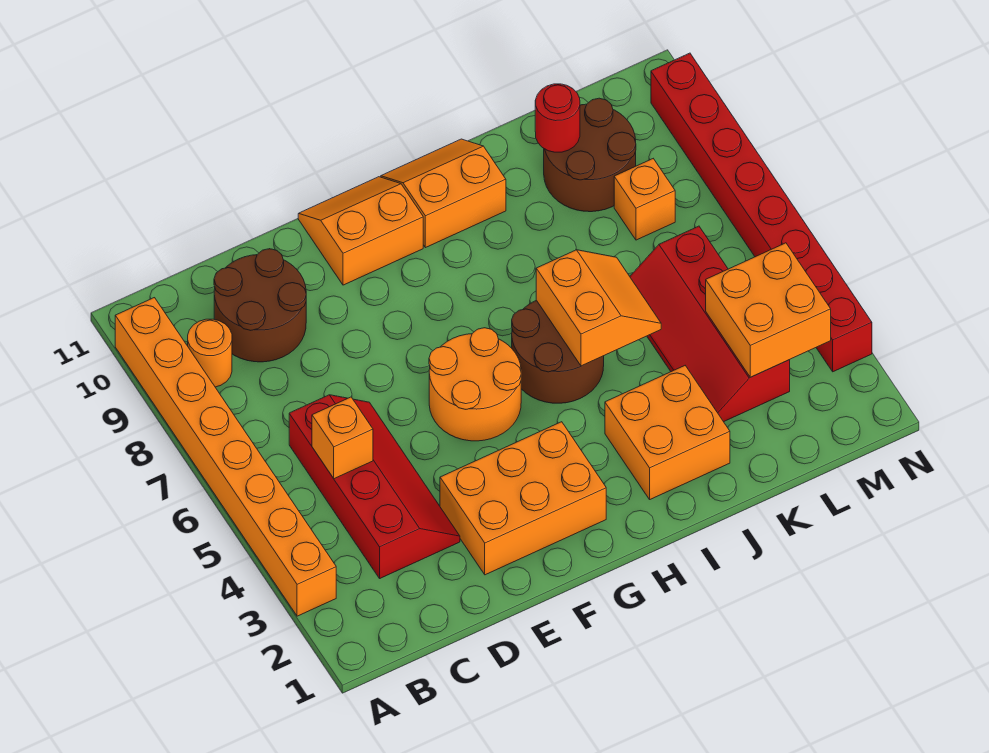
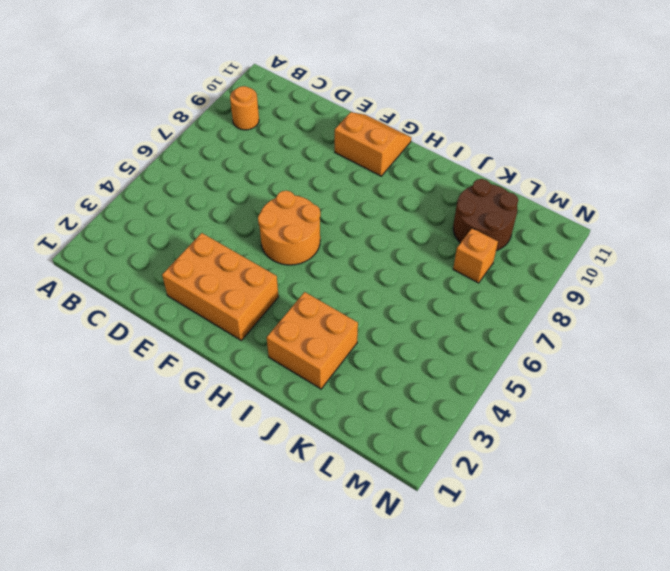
none -> orange 1x8 brick [115,298,336,616]
none -> red 2x4 slope [289,395,460,578]
none -> brown 2x2 round brick [214,249,306,362]

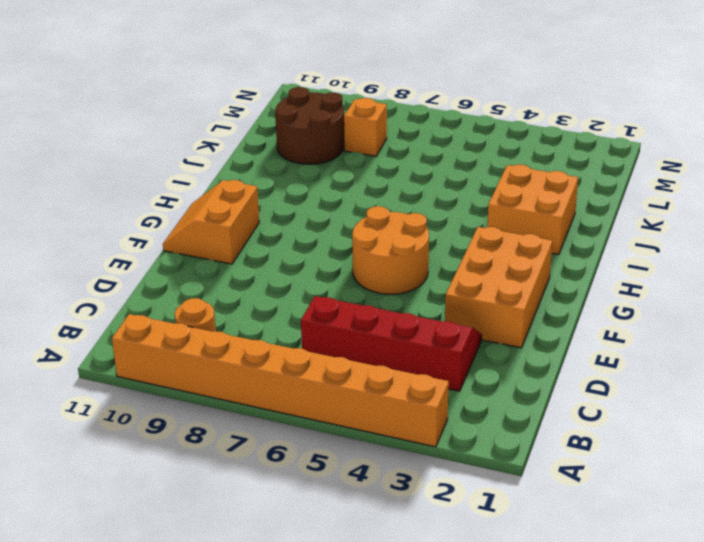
none -> brown 2x2 round brick [214,249,306,362]
none -> brown 2x2 round brick [512,300,604,403]
none -> orange 2x2 slope [381,139,506,248]

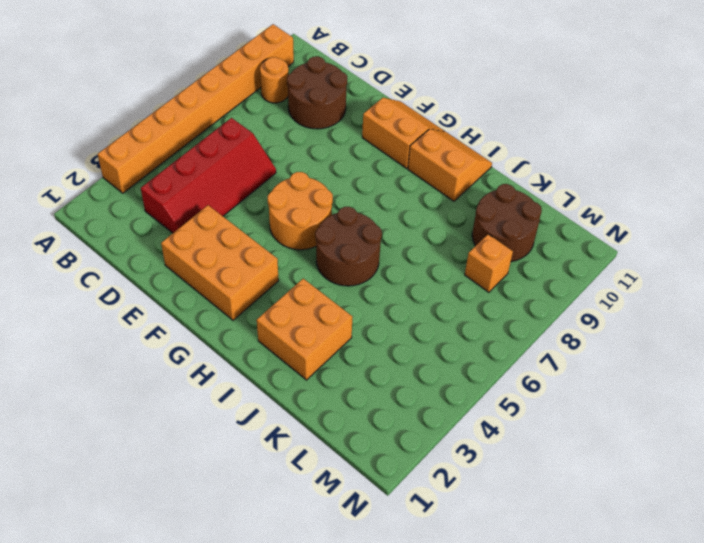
none -> red 2x4 slope [630,226,790,422]
none -> red 1x8 brick [651,53,872,372]
none -> orange 1x1 brick [312,397,373,479]

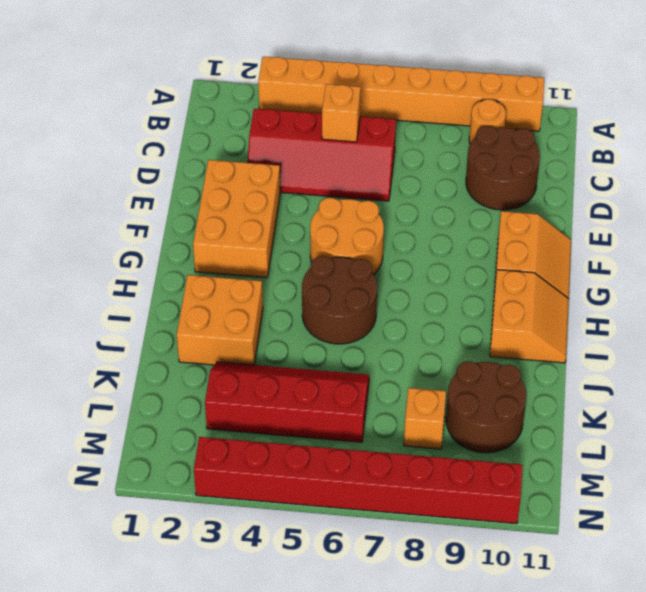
none -> orange 2x2 slope [536,250,661,366]
none -> red 1x1 round brick [535,84,580,152]
none -> orange 2x2 brick [706,243,831,377]

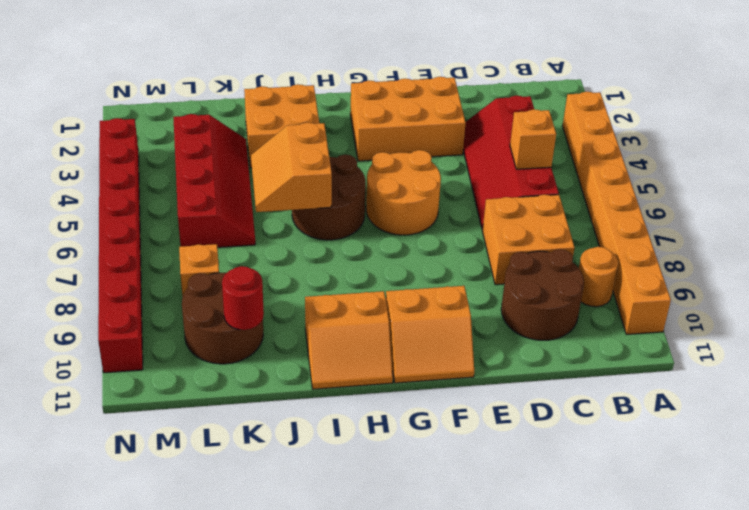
orange 2x2 brick [482,195,574,285] -> orange 2x2 brick moved to [706,243,831,377]

